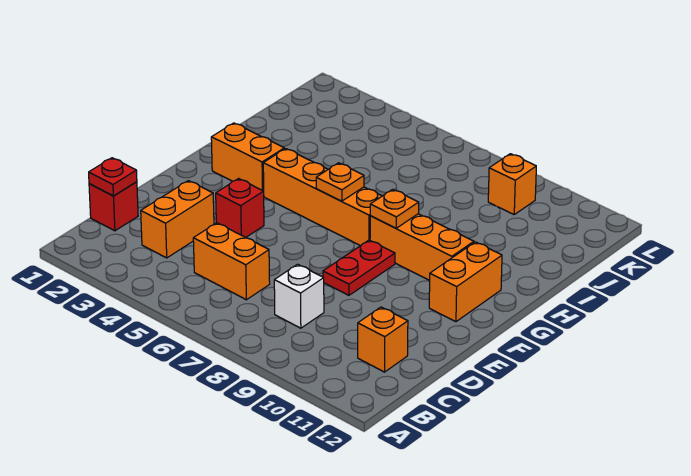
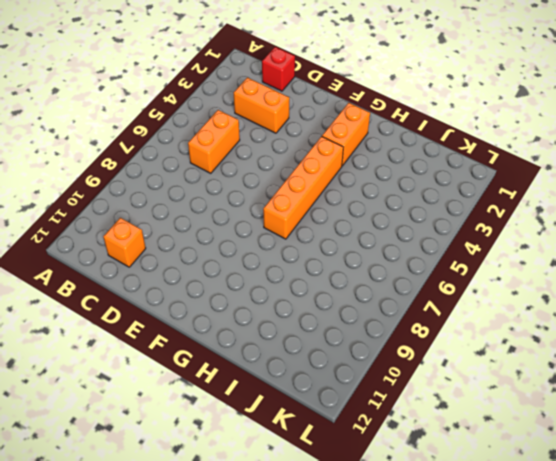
none -> white 1x1 brick [274,264,324,328]
none -> red 1x1 brick [216,179,264,237]
none -> red 1x2 plate [323,240,395,295]

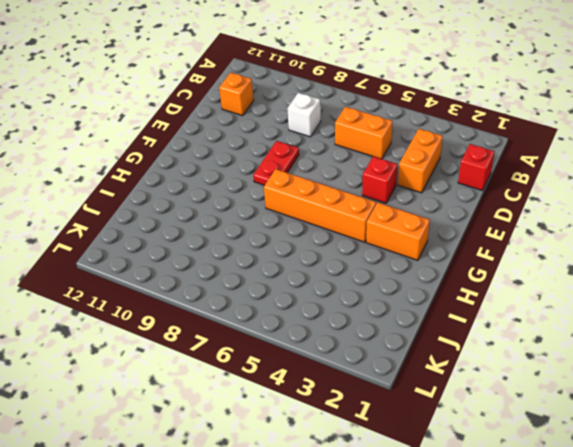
none -> orange 1x2 brick [429,242,502,322]
none -> orange 1x3 brick [370,214,474,280]
none -> orange 1x1 brick [488,154,536,214]

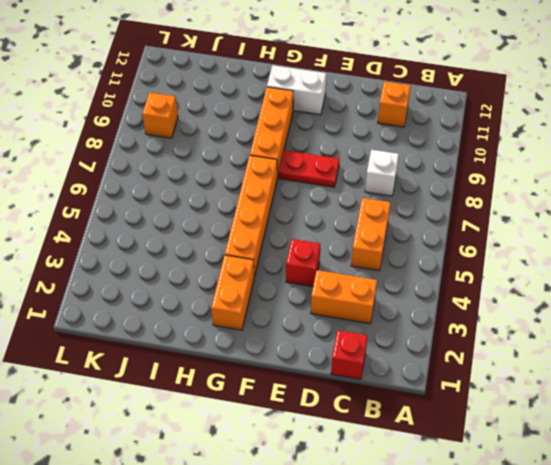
white 1x2 brick [267,65,326,115] -> orange 1x2 brick [429,242,502,322]
none -> red 1x1 plate [89,158,137,196]
none -> orange 1x1 plate [316,163,364,201]
none -> orange 1x1 plate [370,189,419,228]

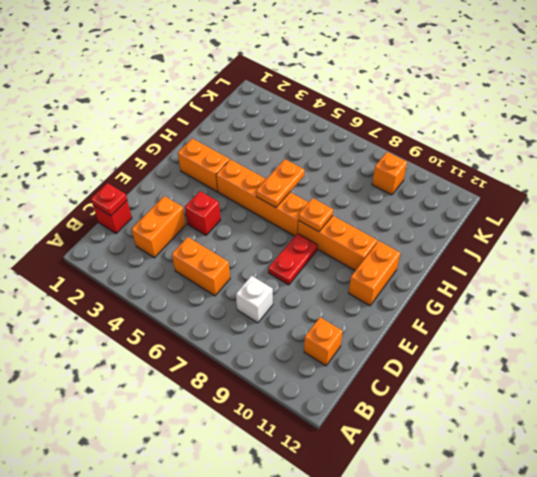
orange 1x2 plate [256,159,305,207] -> orange 1x1 plate [316,163,364,201]

